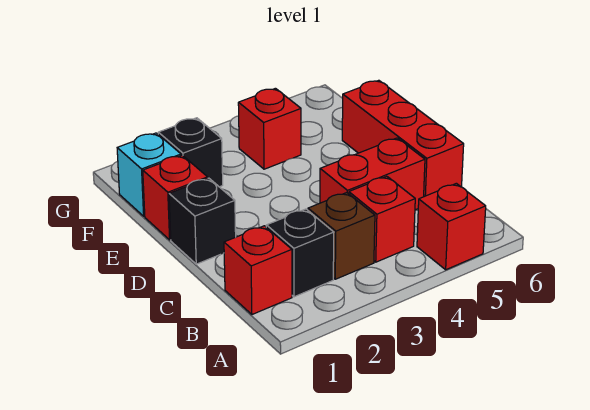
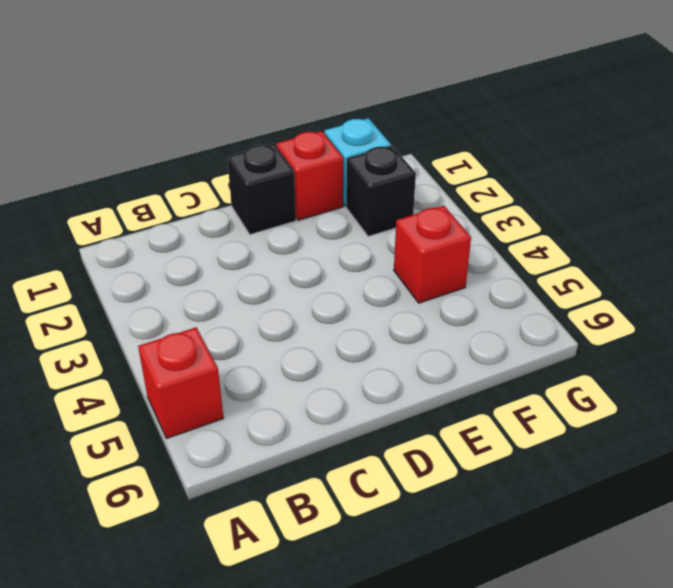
none -> red 1x1 brick [224,226,292,314]
none -> black 1x1 brick [266,209,334,297]
none -> brown 1x1 brick [308,193,375,279]

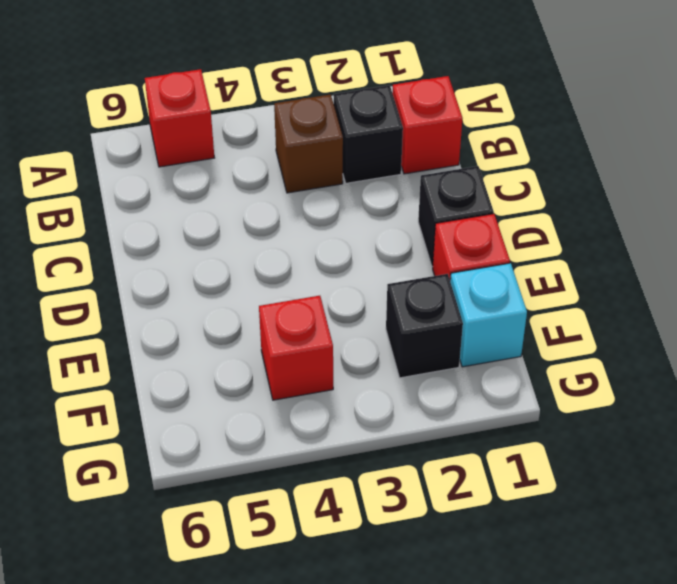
none -> red 1x1 brick [349,176,415,262]
none -> red 1x2 brick [320,138,425,210]
none -> red 1x3 brick [342,80,464,197]

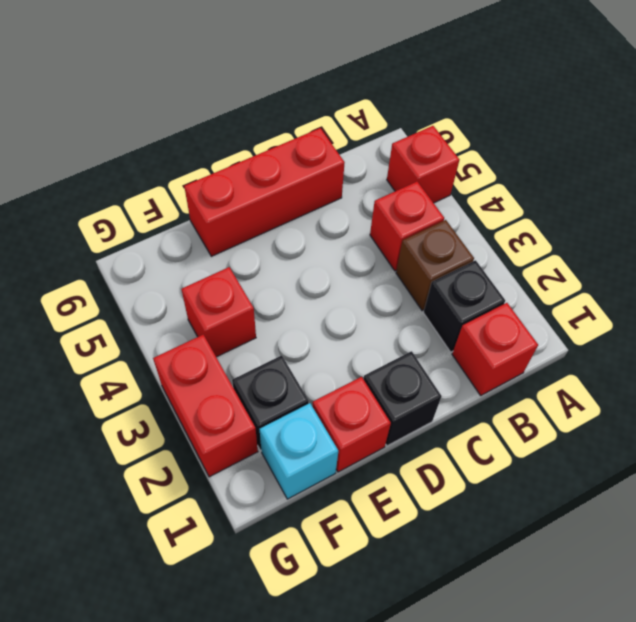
red 1x2 brick [153,335,258,477] -> red 1x2 brick moved to [320,138,425,210]

